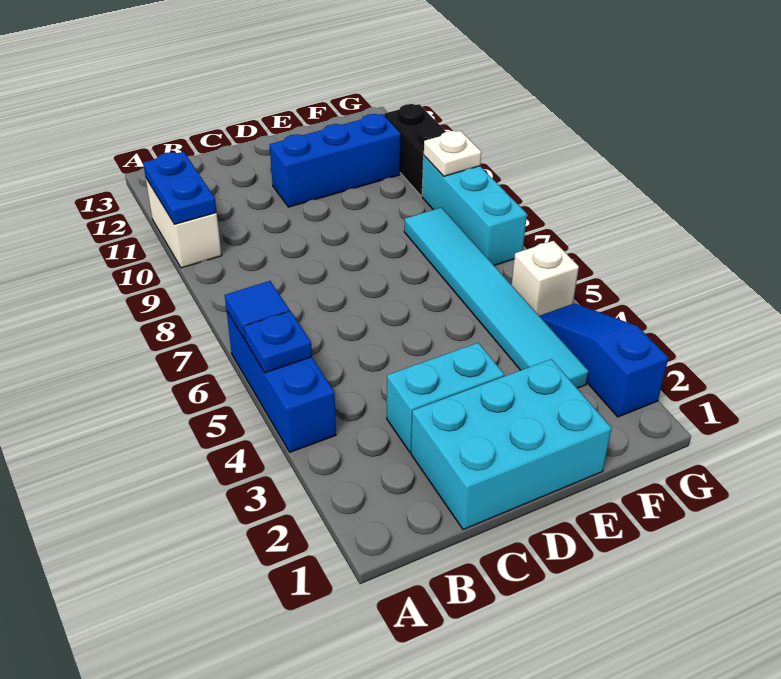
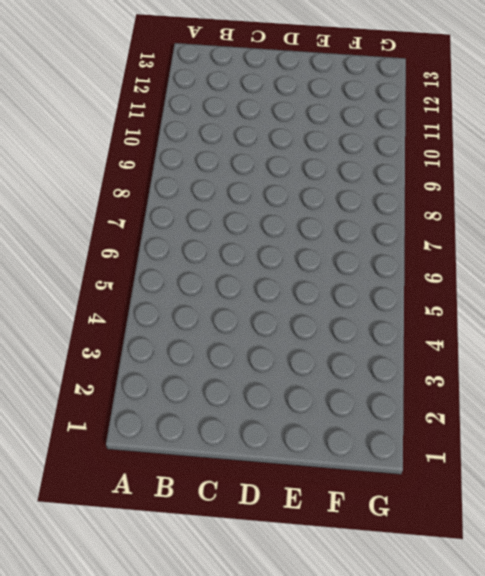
none -> blue 1x3 brick [227,312,336,452]
none -> white 1x2 brick [146,179,222,268]
none -> cyan 2x3 brick [411,359,612,530]

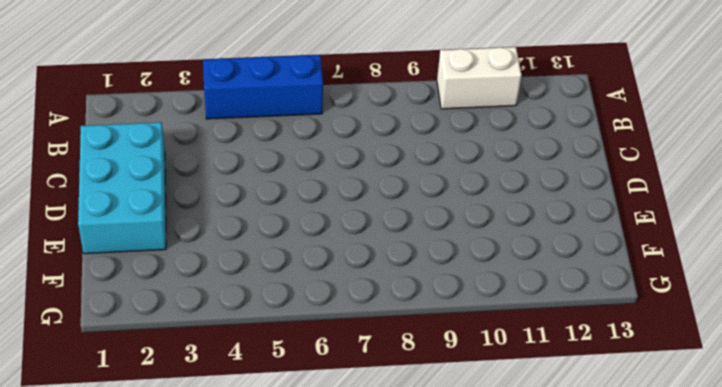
none -> cyan 1x2 brick [387,343,504,452]
none -> blue 1x3 brick [270,114,401,207]
none -> cyan 1x6 tile [404,207,589,388]

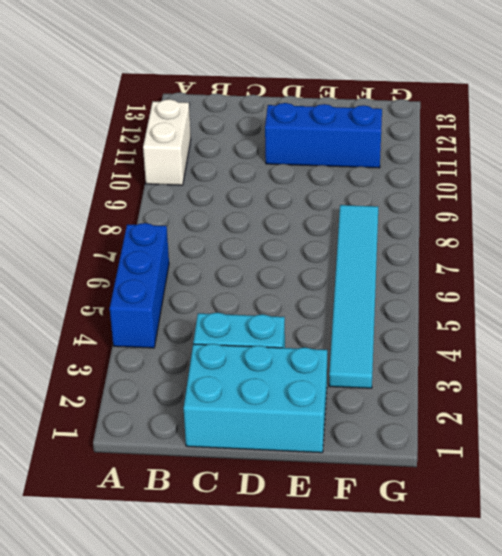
none -> blue 1x3 slope [540,303,668,417]
none -> white 1x1 brick [512,241,579,316]
none -> cyan 1x3 brick [422,156,527,266]

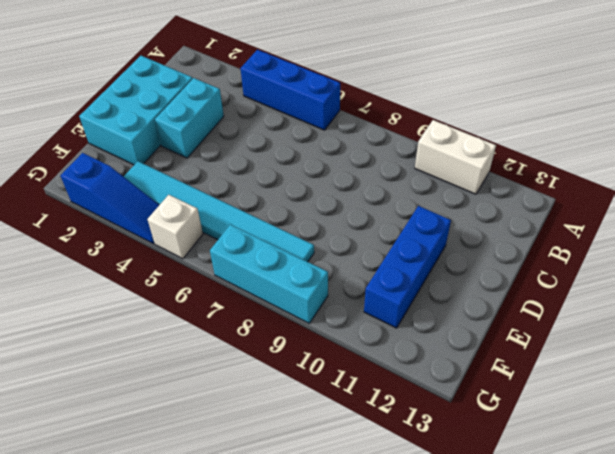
none -> black 1x2 brick [384,104,446,196]
none -> blue 1x1 plate [244,311,312,373]
none -> blue 1x1 tile [225,281,290,340]

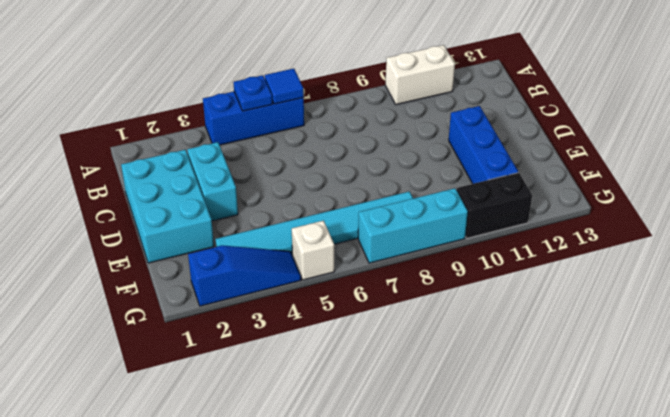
none -> blue 1x2 plate [143,152,217,224]
none -> white 1x1 plate [424,131,481,176]

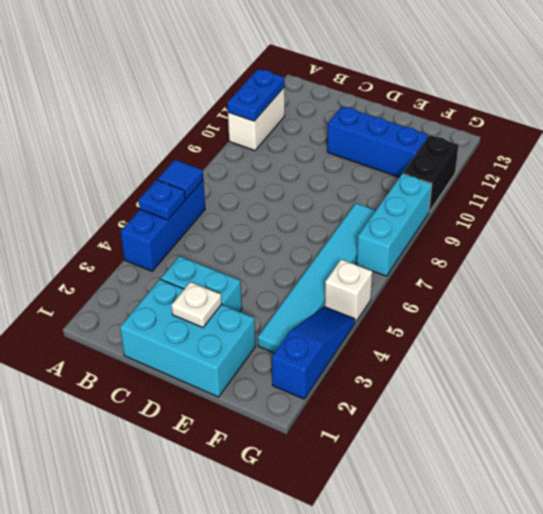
white 1x1 plate [171,282,222,328] -> white 1x1 plate moved to [424,131,481,176]

